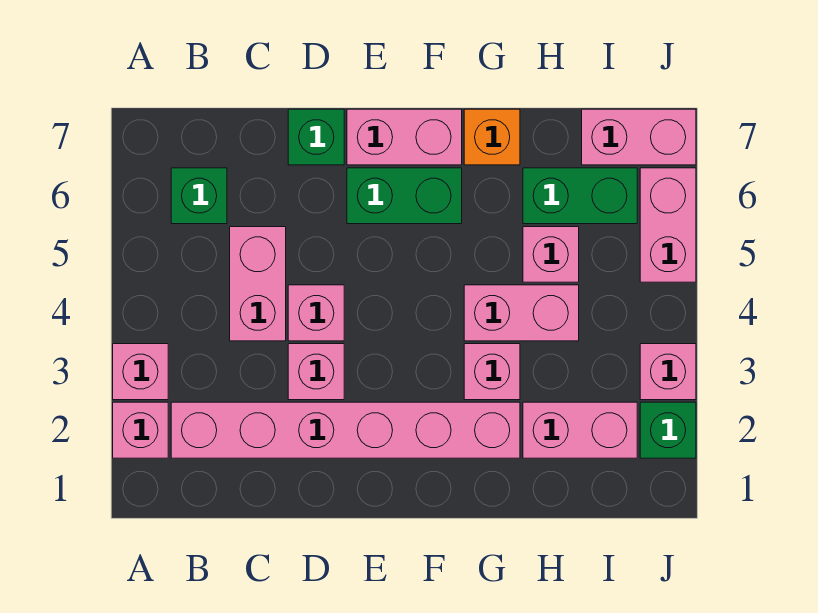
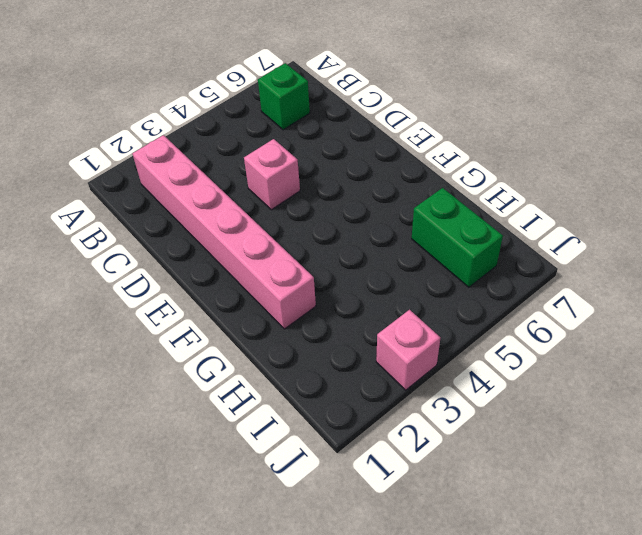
none -> pink 1x1 brick [113,402,168,458]
none -> pink 1x1 brick [113,344,168,400]
none -> pink 1x2 brick [230,227,286,341]

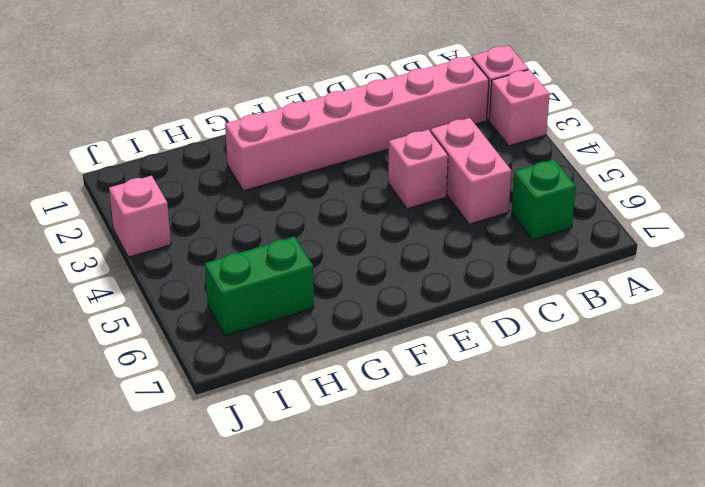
none -> pink 1x1 brick [288,344,344,400]
none -> green 1x1 brick [288,109,344,165]
none -> green 1x2 brick [347,168,462,224]

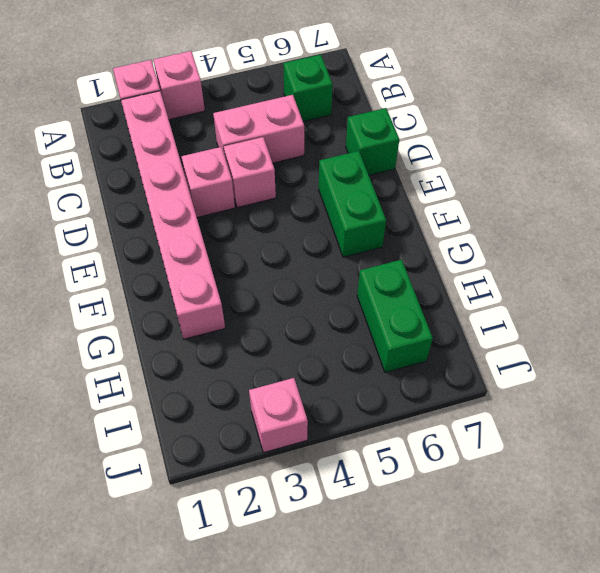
none -> pink 1x2 brick [347,109,462,165]
none -> pink 1x1 brick [464,344,520,400]
none -> pink 1x2 brick [464,285,579,341]

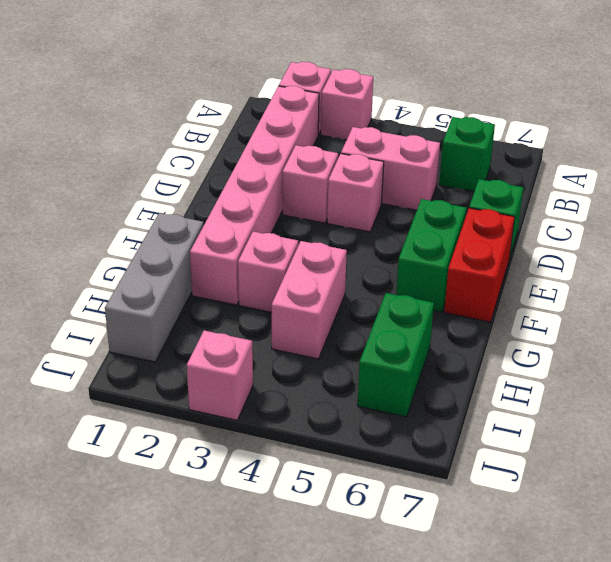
red 1x2 brick [444,208,515,322] -> pink 1x2 brick [347,109,462,165]
grey 1x3 brick [105,213,204,362] -> none
none -> orange 1x1 brick [464,109,520,165]
none -> pink 1x2 brick [523,402,637,458]
none -> pink 1x1 brick [523,227,579,282]

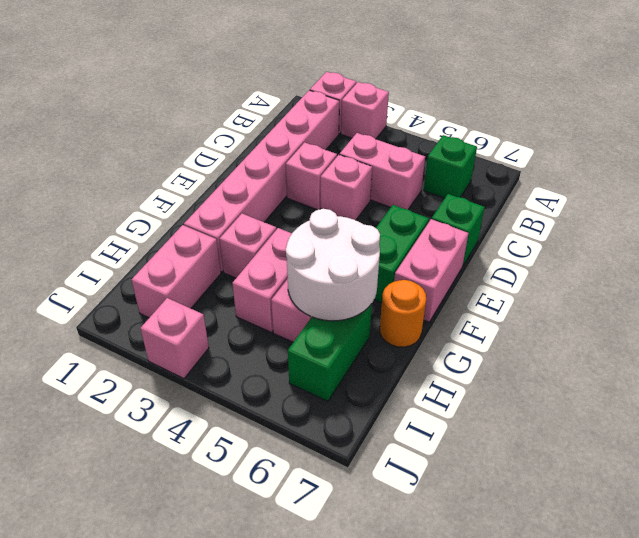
white 2x2 round brick [286,209,380,321] -> none
orange 1x1 round brick [380,280,426,347] -> orange 1x1 brick [464,109,520,165]
none -> pink 1x2 brick [582,109,696,165]
none -> green 1x1 brick [640,402,696,458]
none -> pink 1x2 brick [640,168,696,282]

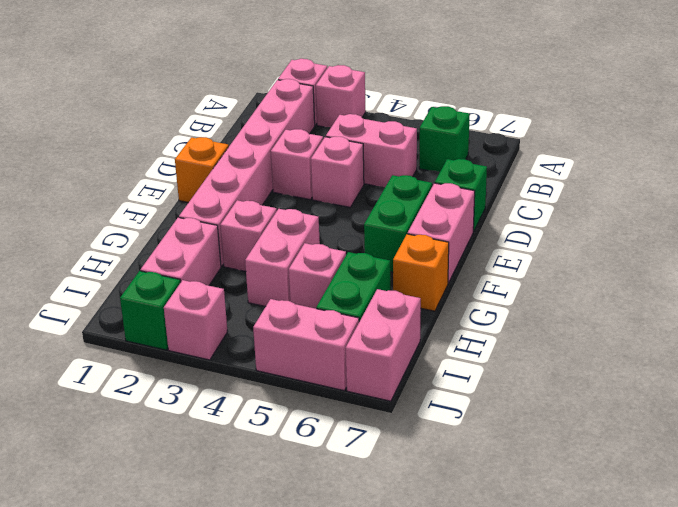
orange 1x1 brick [175,137,229,203] -> none

